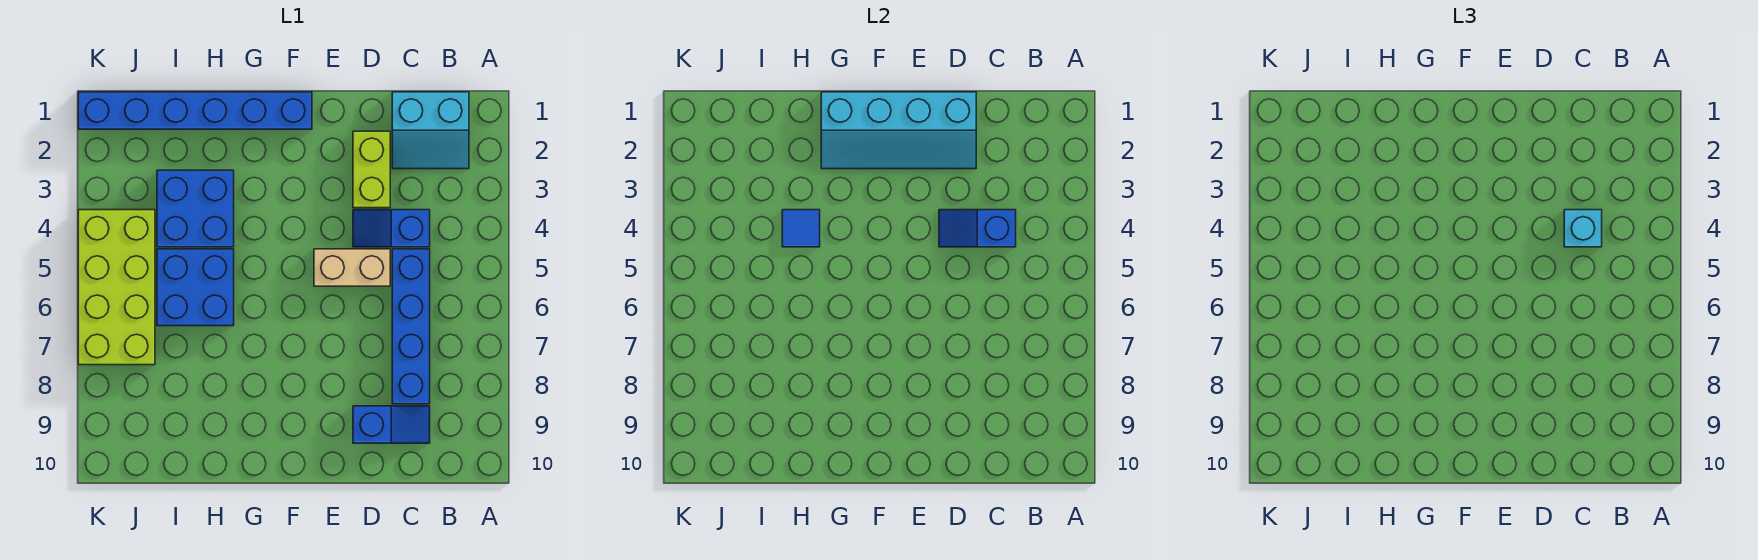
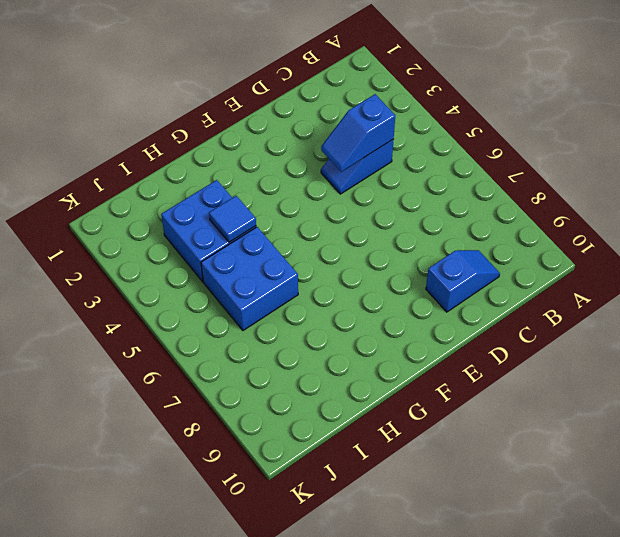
none -> cyan 2x2 slope [392,92,469,169]
none -> blue 1x4 brick [392,249,430,404]
none -> lime 1x2 brick [353,131,390,208]

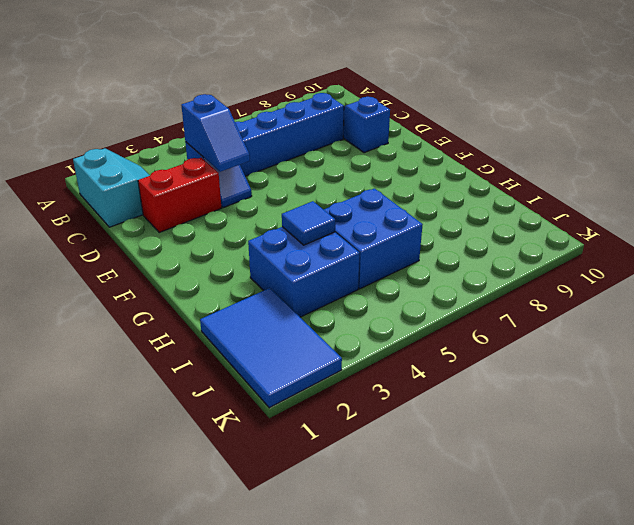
red 1x2 brick [138,158,221,232] -> lime 1x2 brick [353,131,390,208]
blue 2x3 tile [200,288,342,408] -> blue 1x6 brick [78,92,312,129]
none -> tan 1x2 brick [314,249,390,286]
none -> lime 2x4 brick [78,210,155,365]
none -> cyan 2x4 slope [821,92,976,169]

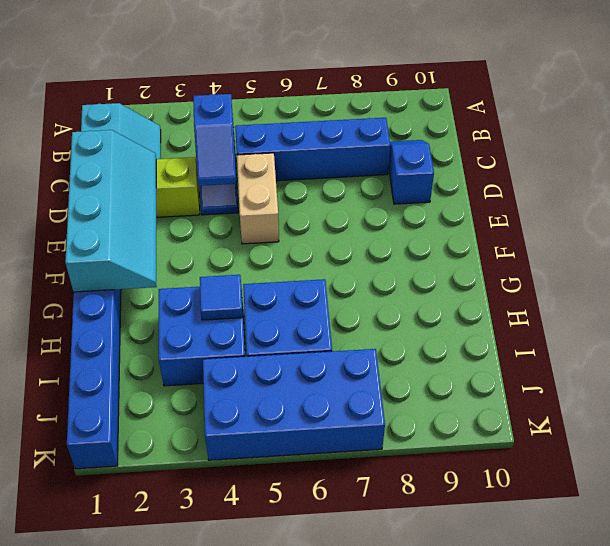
blue 2x4 brick [203,349,385,460] -> lime 2x4 brick [78,210,155,365]
none -> cyan 1x1 brick [1564,210,1602,247]

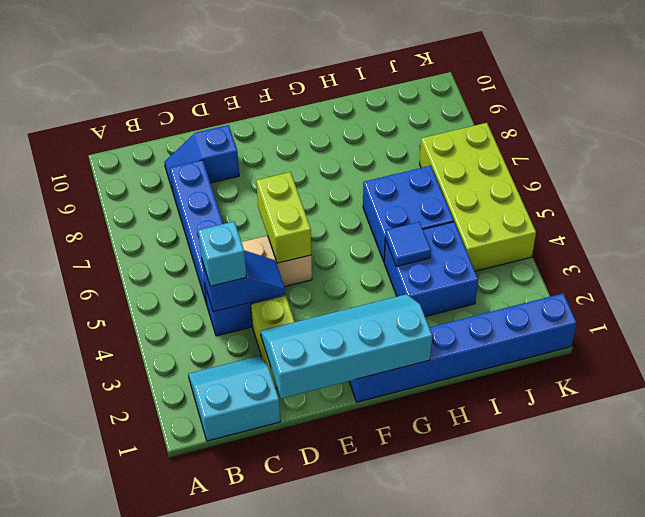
lime 1x2 brick [256,172,311,263] -> none

